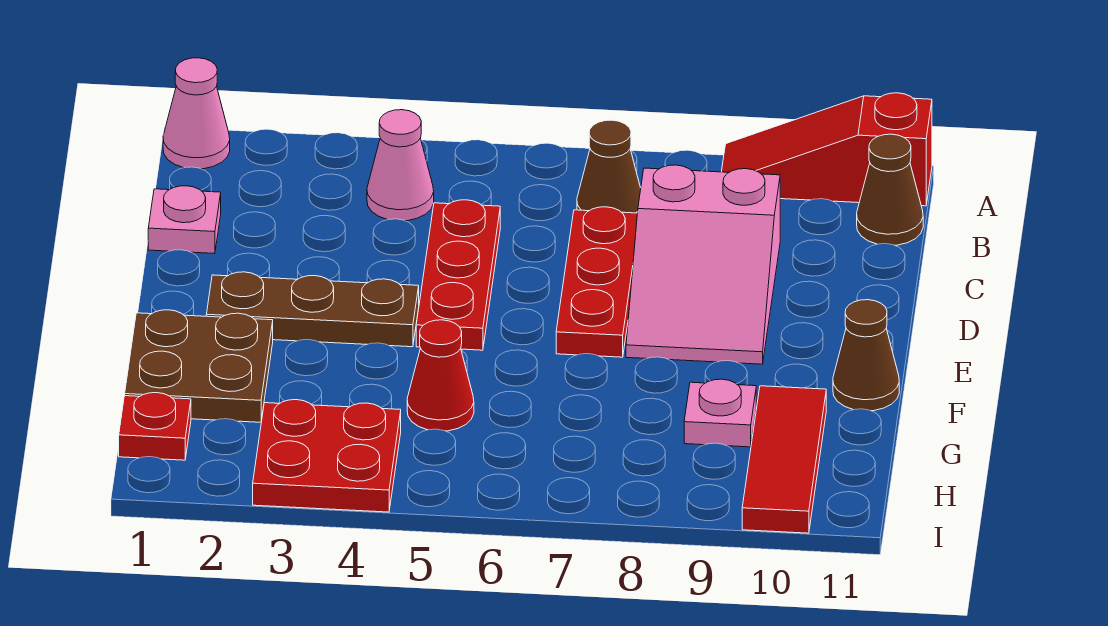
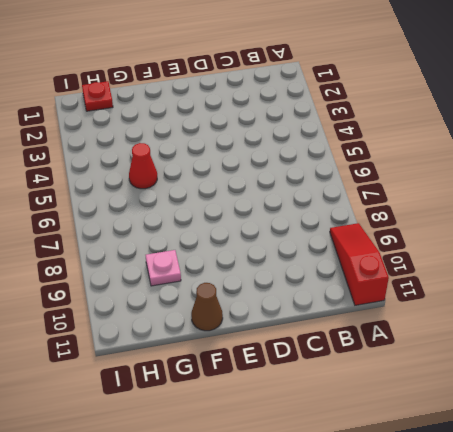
none -> pink 1x1 cone [163,58,230,169]
none -> pink 1x1 cone [367,110,434,221]
none -> brown 1x1 cone [577,120,641,213]

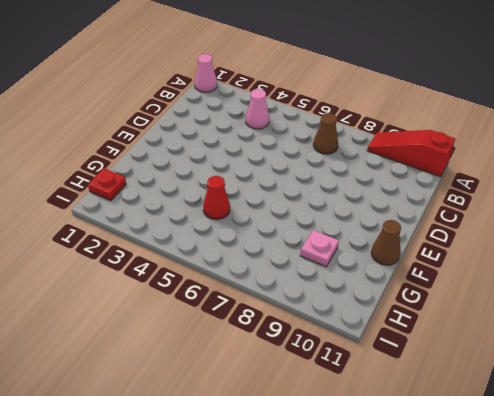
none -> brown 1x1 cone [857,134,923,245]
none -> pink 1x1 plate [148,186,221,254]
none -> red 1x3 plate [416,200,500,350]

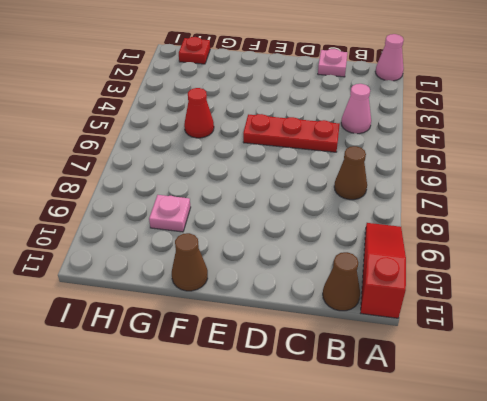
none -> red 1x3 plate [556,207,637,357]
none -> pink 2x3 slope [626,165,780,364]
none -> brown 1x3 plate [206,272,419,347]

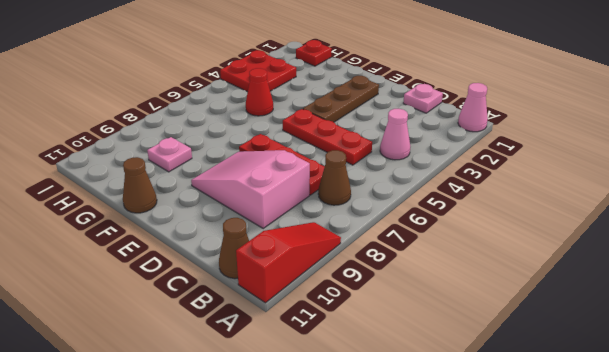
none -> brown 2x2 plate [125,310,273,422]
none -> red 1x3 tile [742,386,826,533]

